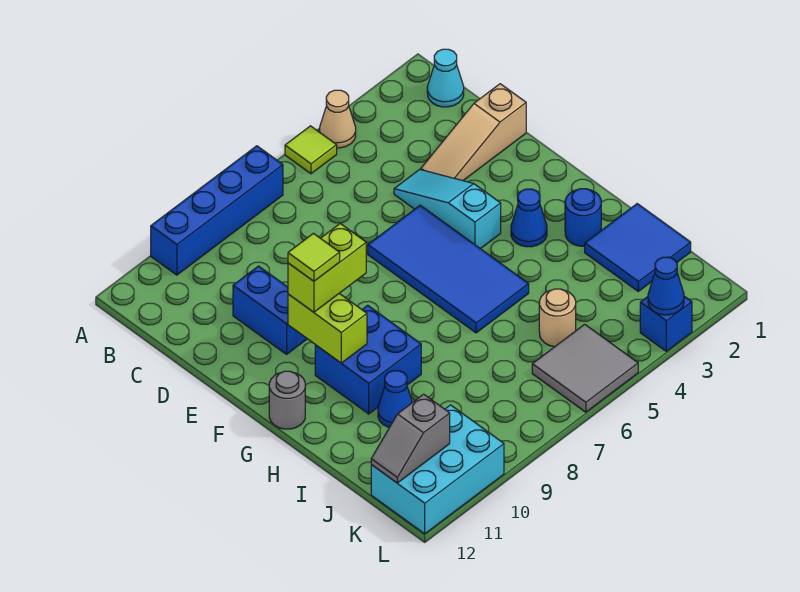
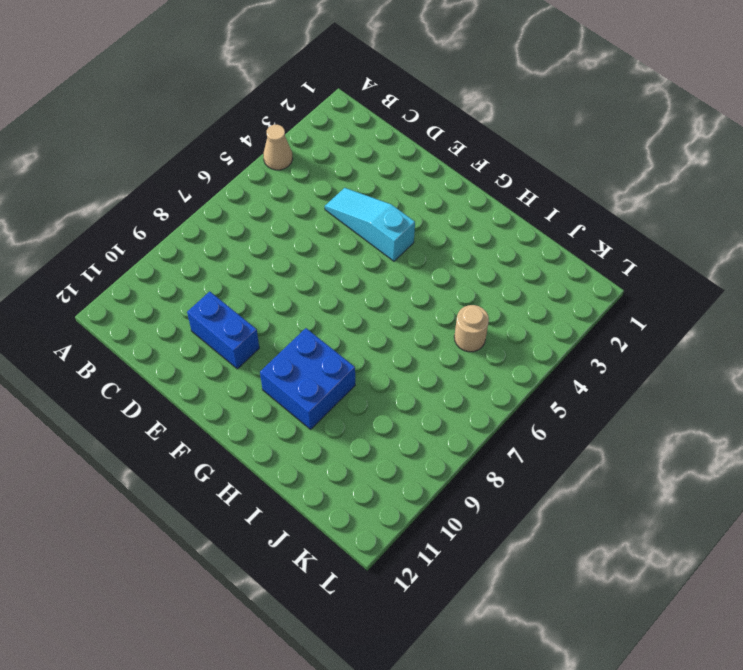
none -> lime 1x1 tile [285,126,337,174]
none -> blue 1x4 brick [151,146,283,275]
none -> cyan 1x1 cone [427,49,464,107]

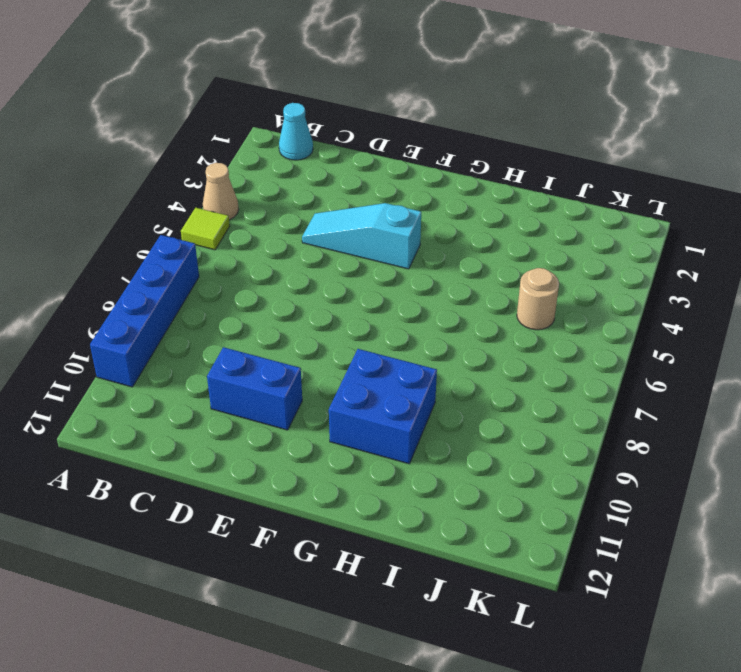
none -> tan 1x3 slope [421,84,526,181]
none -> blue 2x4 tile [368,205,529,333]
none -> blue 1x1 cone [511,189,547,247]

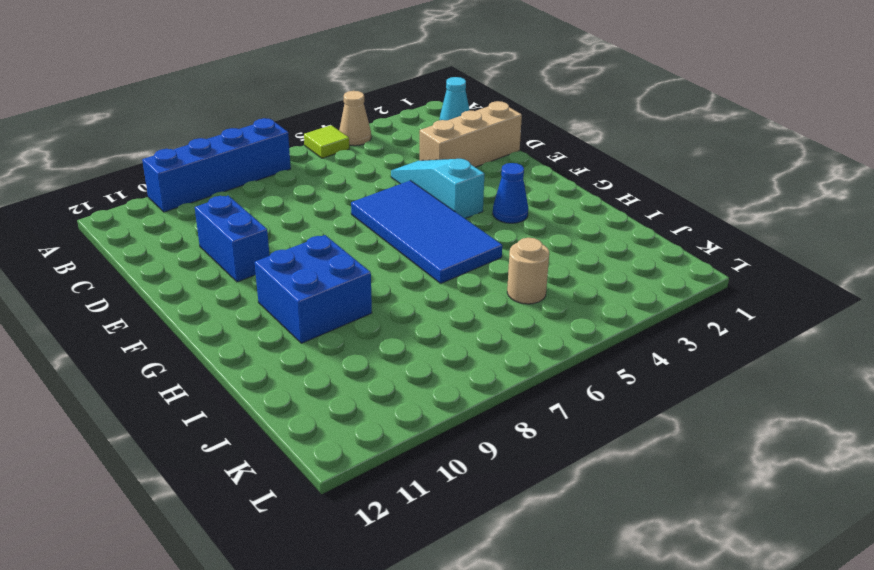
tan 1x3 brick [420,101,522,167] -> tan 1x3 slope [421,84,526,181]
none -> grey 1x1 round brick [269,371,305,429]
none -> blue 1x1 round brick [565,189,601,246]
none -> blue 2x2 tile [585,204,691,291]

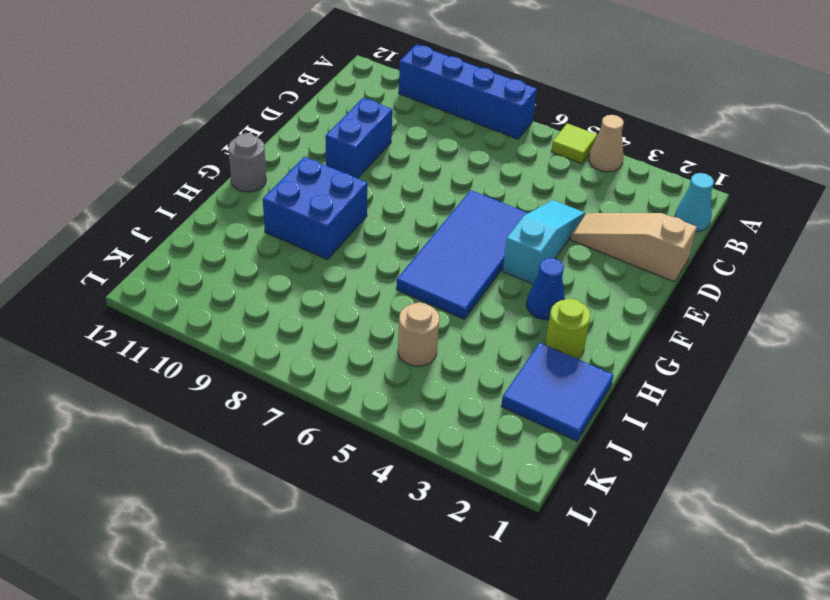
lime 1x1 round brick [545,299,590,359] -> blue 1x1 round brick [565,189,601,246]
none -> blue 1x1 cone [378,371,412,427]
none -> grey 2x2 tile [532,324,638,412]
none -> cyan 2x3 brick [371,405,504,534]

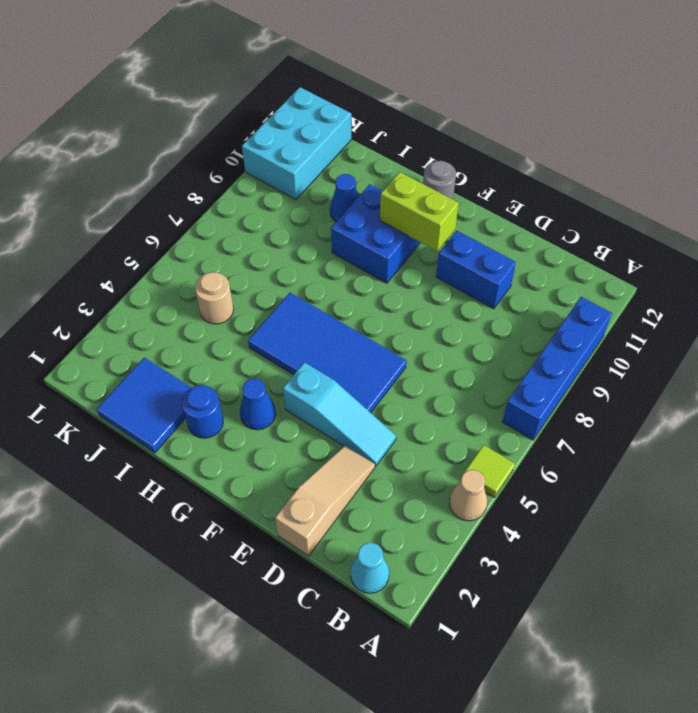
none -> grey 2x2 tile [532,324,638,412]
none -> blue 1x1 brick [640,296,692,351]
none -> grey 1x2 slope [371,394,450,483]

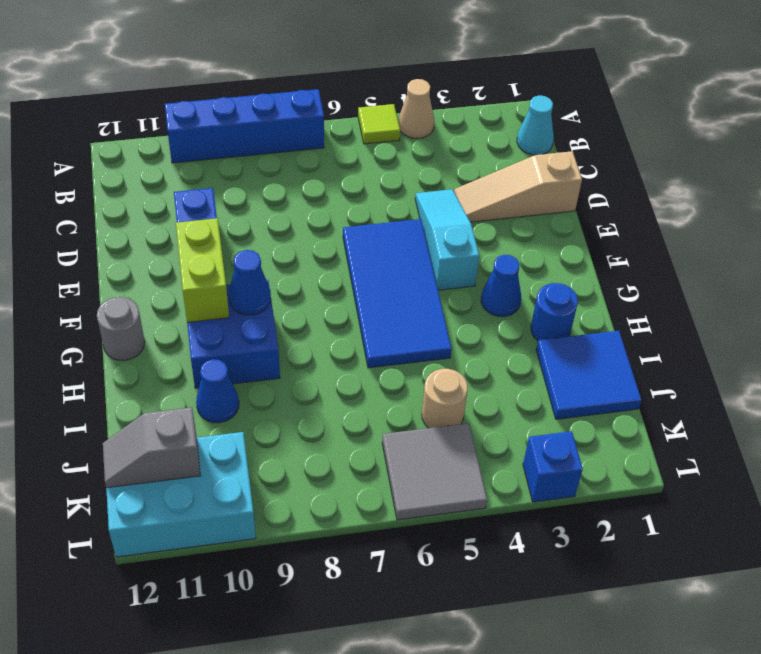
blue 1x1 cone [229,250,271,315] -> blue 1x1 cone moved to [648,257,684,315]
none -> lime 1x2 brick [288,224,366,312]
none -> lime 1x1 tile [288,233,340,281]

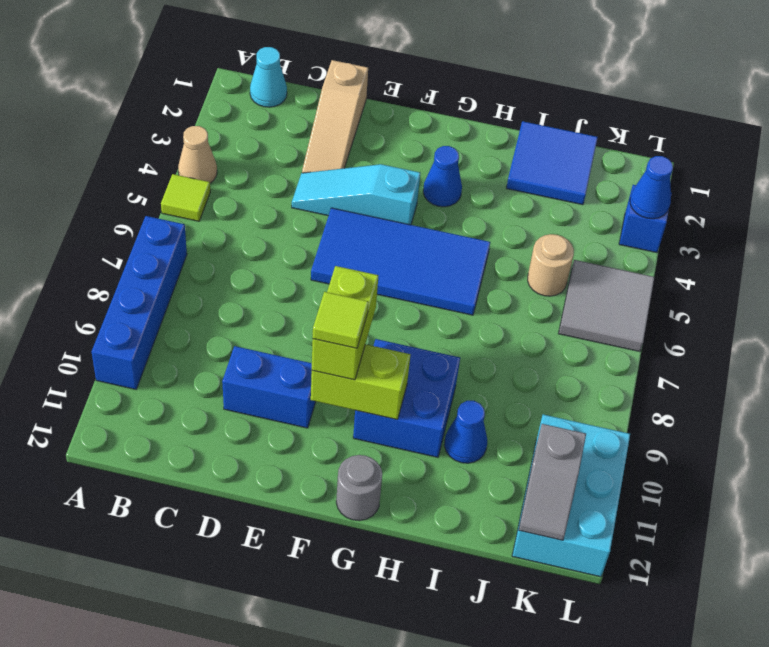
none -> blue 1x1 round brick [565,189,601,246]

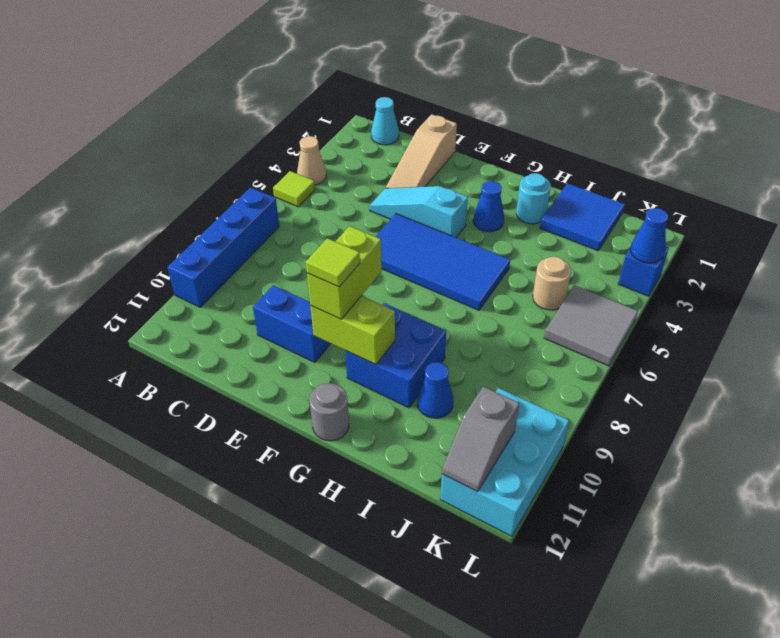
cyan 1x1 round brick [516,173,551,224] -> blue 1x1 round brick [565,189,601,246]

